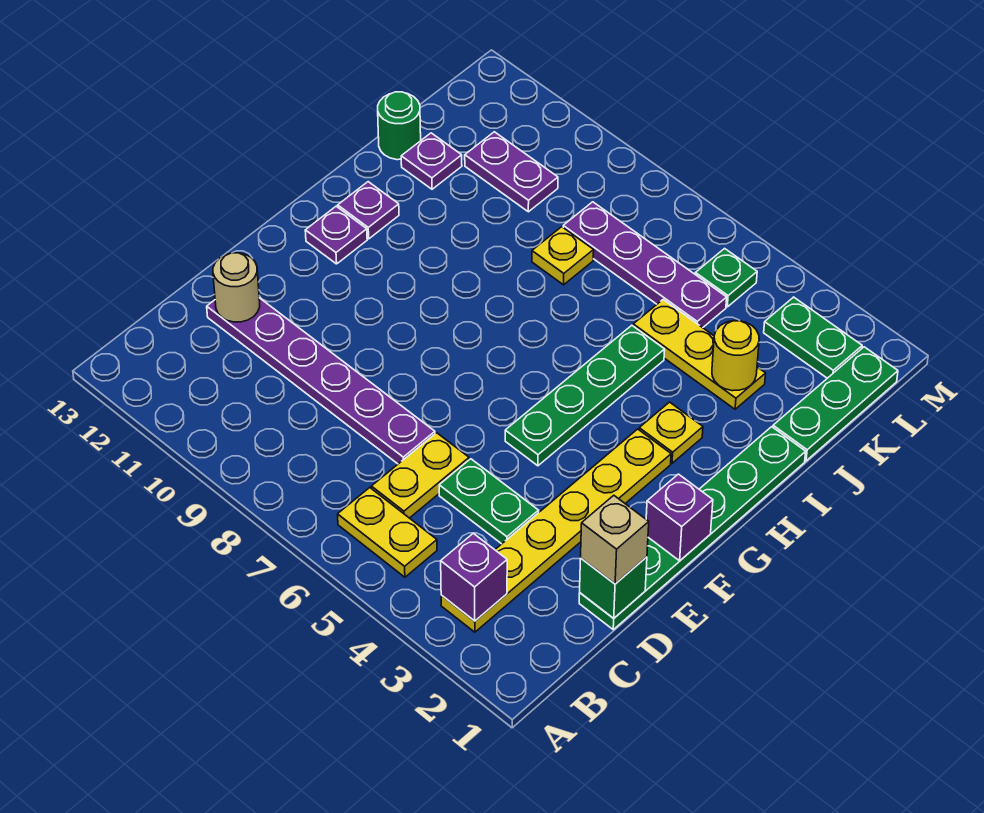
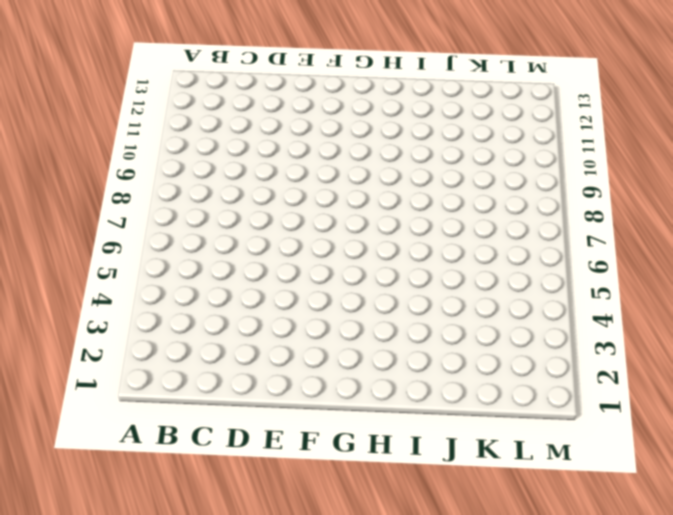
none -> yellow 1x6 plate [441,429,671,632]
none -> yellow 1x2 plate [338,488,437,577]
none -> yellow 1x2 plate [371,433,469,518]

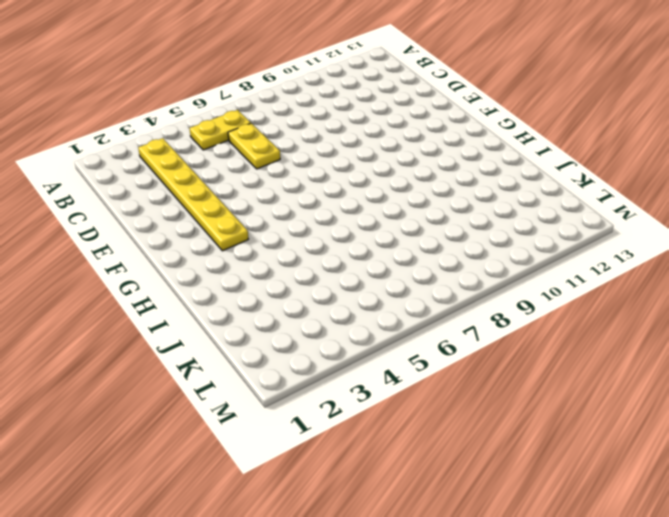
none -> green 1x6 plate [579,427,806,629]
none -> green 1x2 plate [439,459,539,544]
none -> purple 1x6 plate [207,298,435,464]

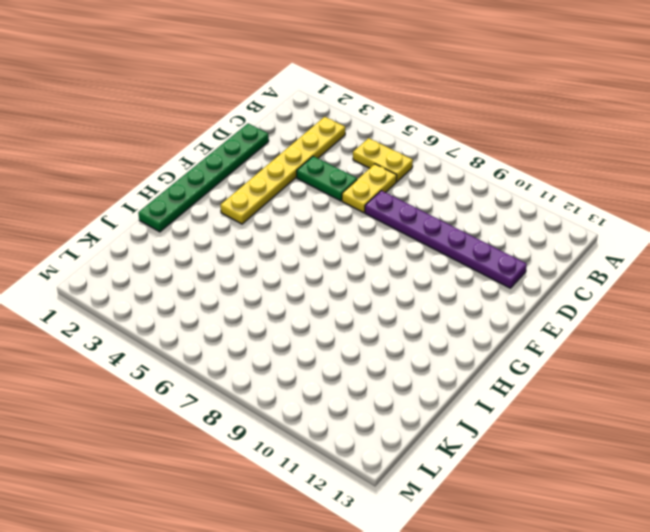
none -> green 1x4 plate [505,325,665,466]
none -> purple 1x1 plate [305,206,367,264]
none -> yellow 1x1 plate [639,402,703,463]

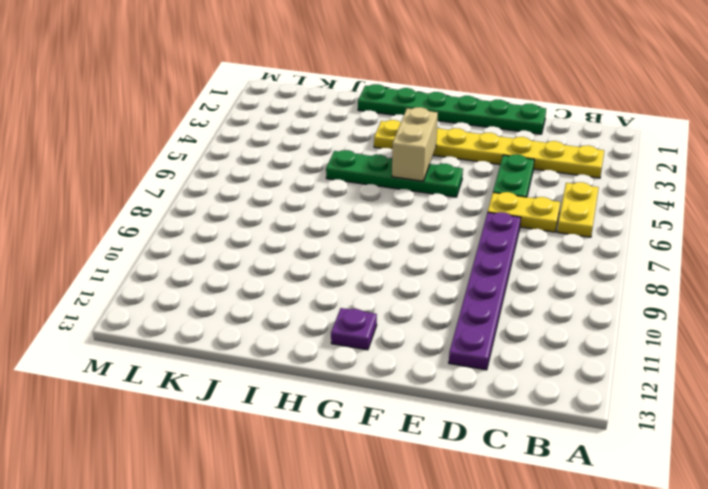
tan 1x2 brick [392,107,438,181] -> none
none -> purple 1x1 plate [338,182,399,239]
none -> green 1x3 plate [773,347,898,461]
none -> yellow 1x3 plate [633,300,766,409]

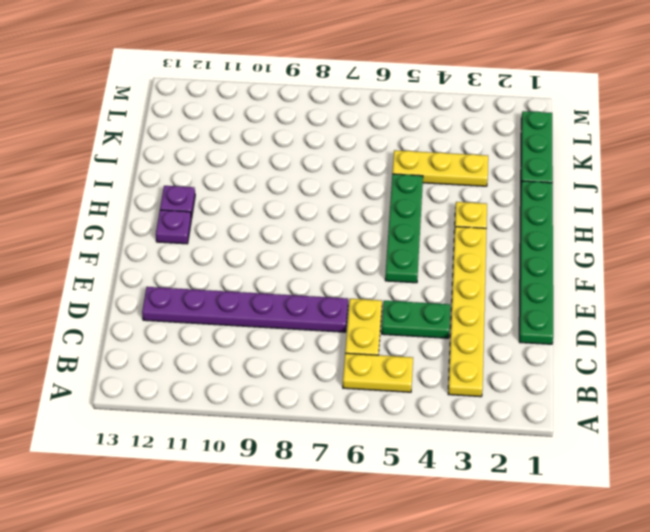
none -> yellow 1x1 plate [532,227,594,285]
none -> purple 1x1 plate [401,133,462,189]
none -> green 1x1 round brick [378,92,421,160]

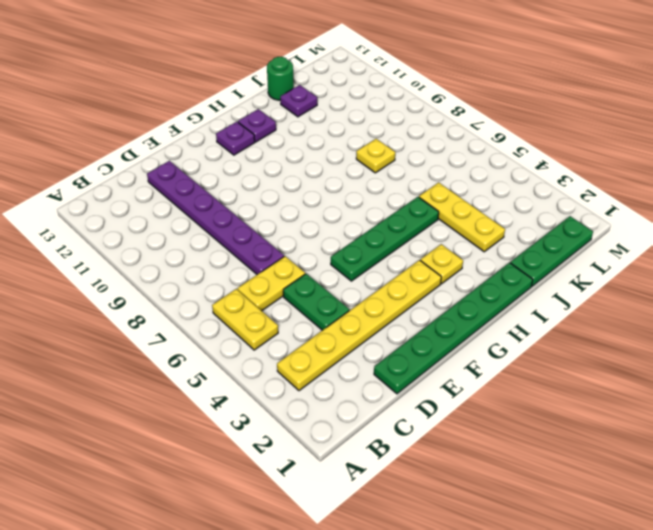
none -> purple 1x4 plate [563,202,727,328]
none -> purple 1x2 plate [465,132,558,212]
none -> green 1x2 plate [764,297,862,378]

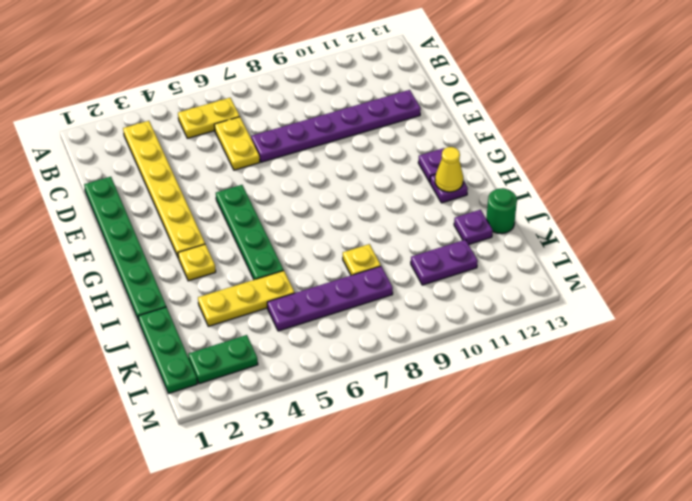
yellow 1x1 cone [435,147,463,192] -> none
none -> green 1x2 plate [439,459,539,544]
none -> green 1x1 plate [695,249,757,307]
none -> purple 1x1 brick [441,533,507,621]

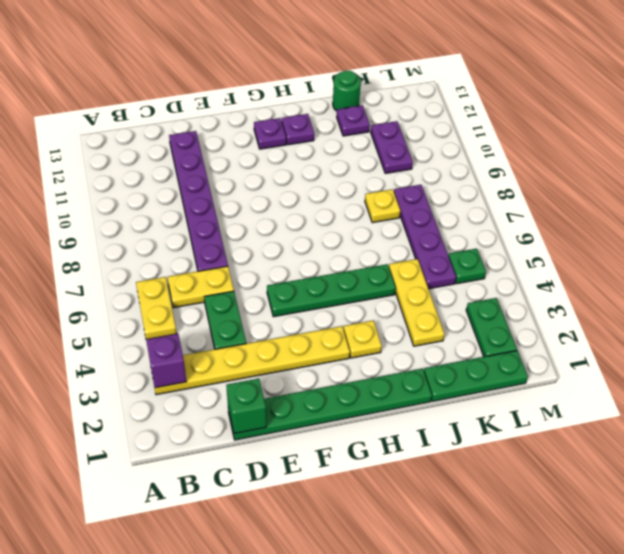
none -> tan 1x1 round brick [213,253,260,322]
none -> purple 1x1 brick [646,474,713,561]
none -> yellow 1x1 round brick [712,321,759,391]

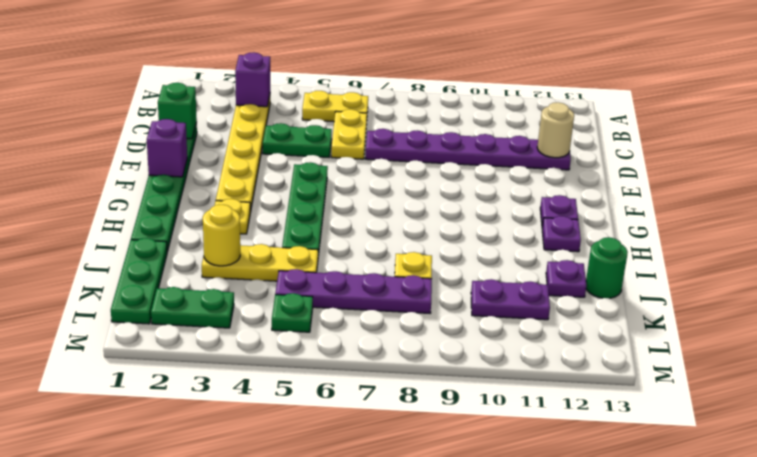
none -> tan 1x1 brick [581,495,649,584]

